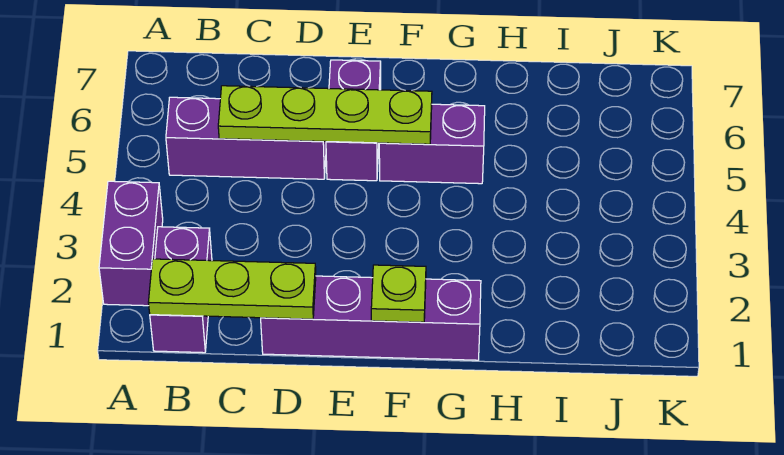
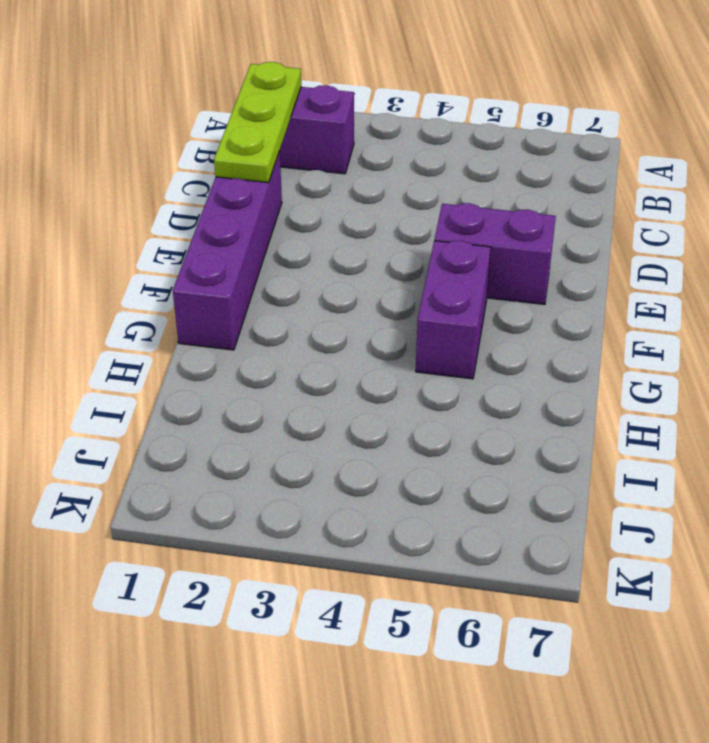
none -> purple 1x2 brick [99,181,163,306]
none -> purple 1x3 brick [166,97,326,179]

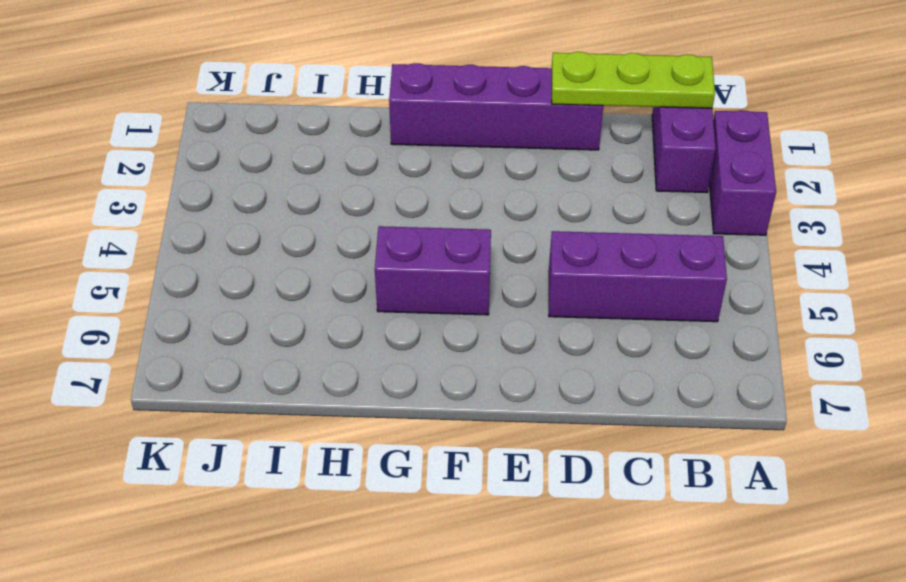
none -> purple 1x2 brick [326,60,381,181]
none -> lime 1x4 plate [218,86,432,144]

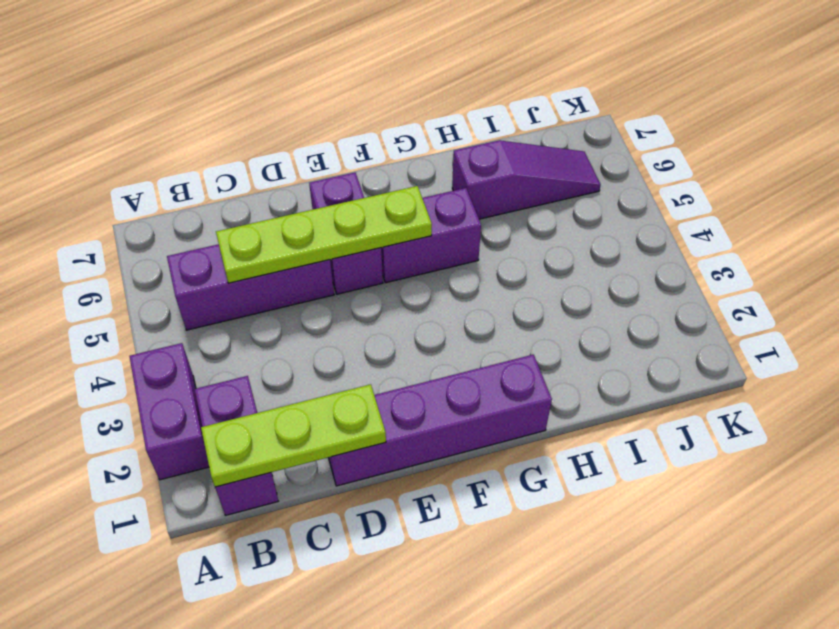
purple 1x3 slope [452,140,601,219] -> none
none -> lime 1x1 plate [371,265,426,322]

